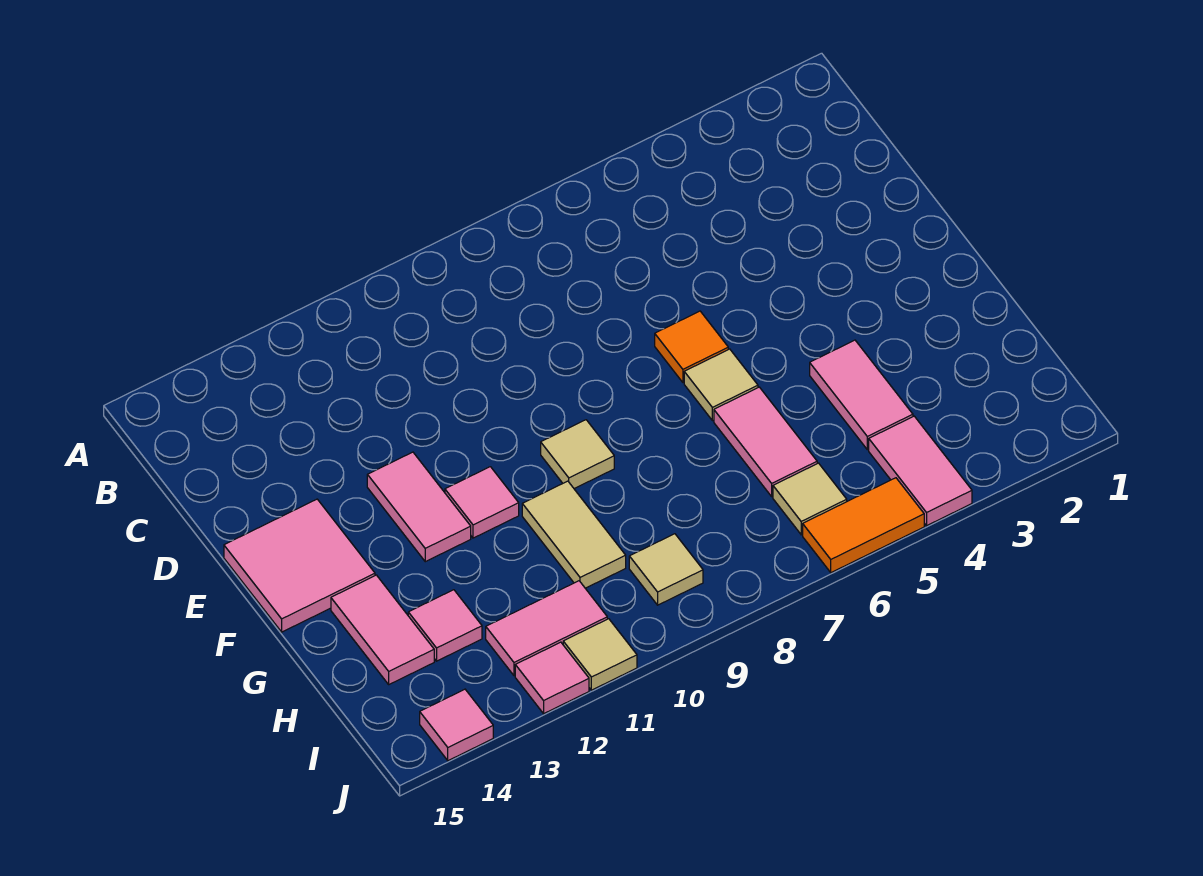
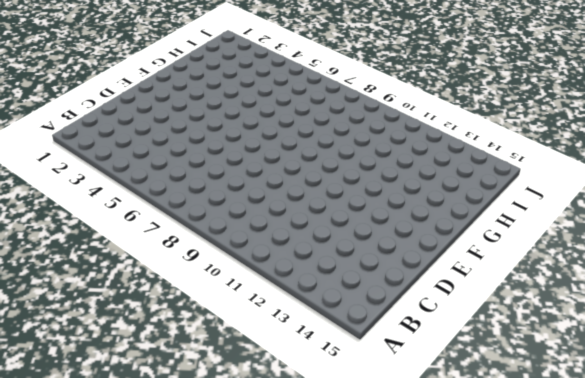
none -> orange 1x1 tile [655,311,728,382]
none -> pink 1x2 tile [367,452,471,562]
none -> pink 2x2 tile [224,499,375,632]

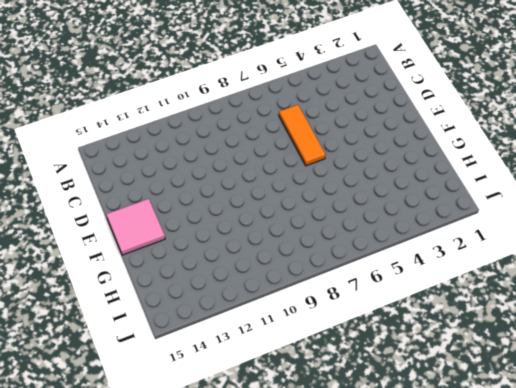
orange 1x3 tile [279,105,326,166] -> orange 1x1 tile [655,311,728,382]
none -> pink 1x2 tile [367,452,471,562]
none -> tan 1x1 tile [684,349,758,421]
none -> tan 1x1 tile [541,420,614,489]

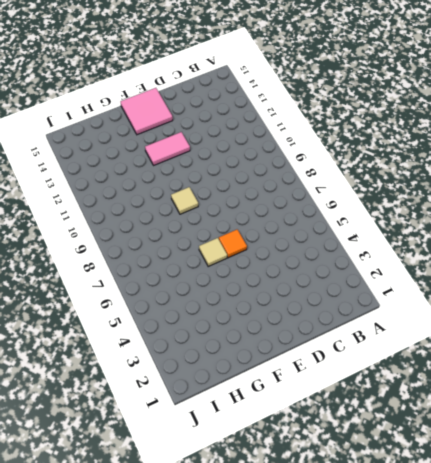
none -> pink 1x1 tile [445,467,519,538]
none -> pink 1x2 tile [810,340,913,450]
none -> pink 1x2 tile [714,387,817,496]

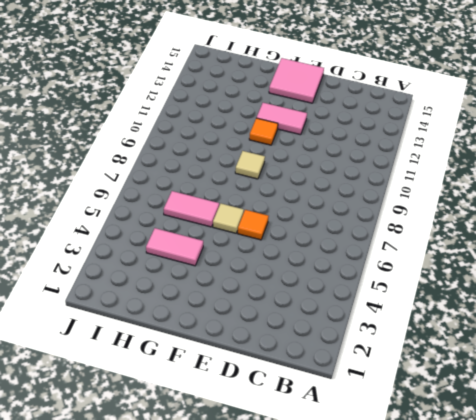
orange 1x1 tile [249,118,278,145] -> pink 1x1 tile [445,467,519,538]
none -> tan 1x2 tile [522,481,626,588]
none -> pink 1x2 tile [331,575,434,684]
none -> pink 1x1 tile [408,590,482,661]

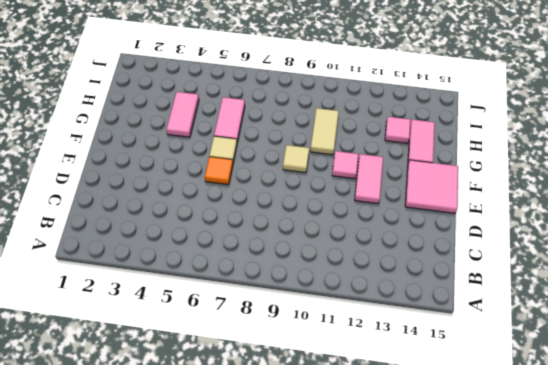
none -> pink 1x2 tile [869,416,972,526]
none -> tan 1x1 tile [773,463,847,535]
none -> tan 1x1 tile [629,534,703,605]

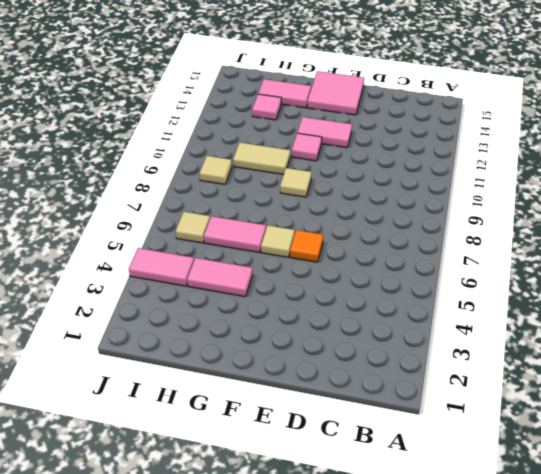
none -> pink 1x2 tile [486,581,607,676]
none -> orange 1x2 tile [803,478,924,573]
none -> tan 1x1 tile [563,619,637,690]

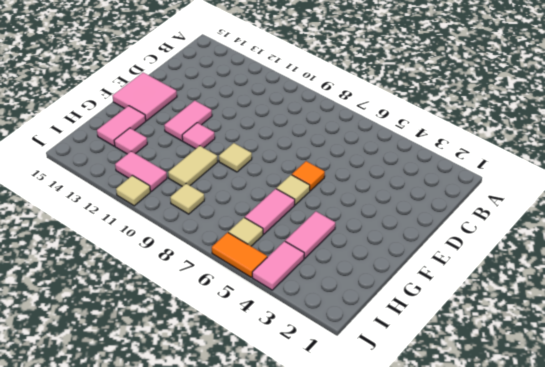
none -> pink 1x1 tile [515,642,589,714]
none -> pink 1x1 tile [420,689,493,761]

